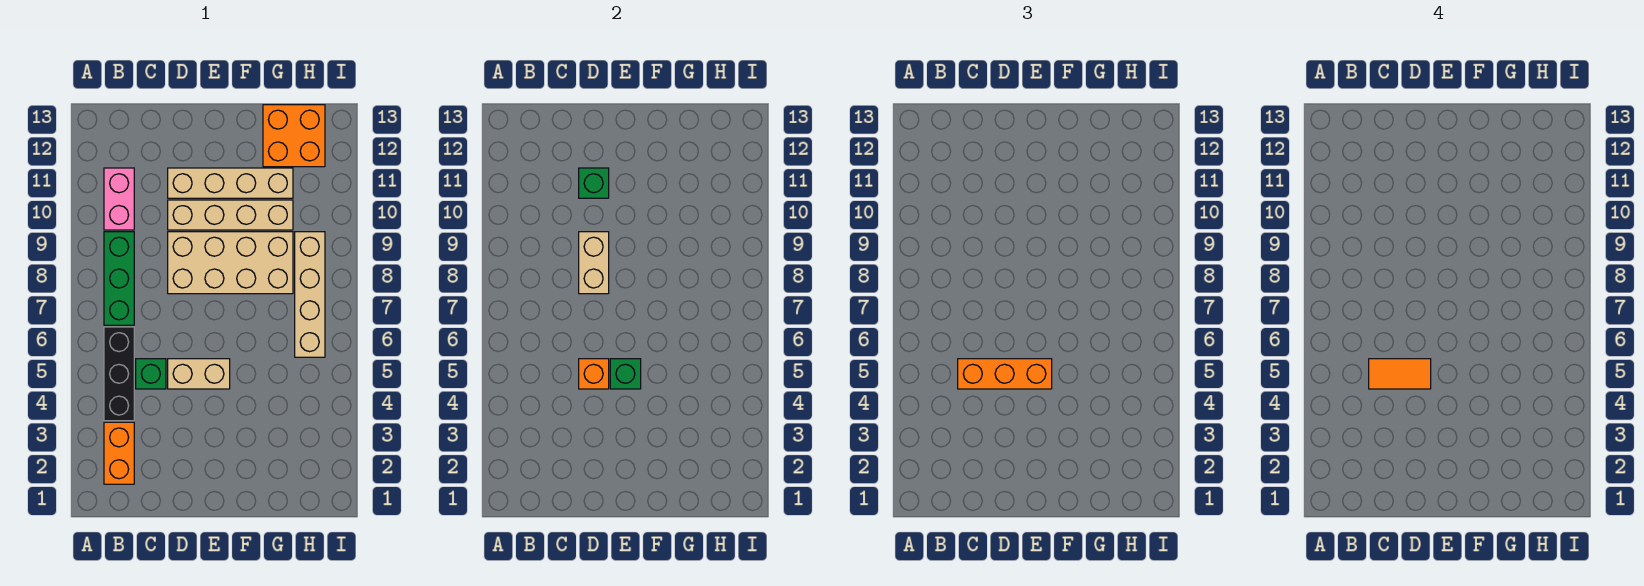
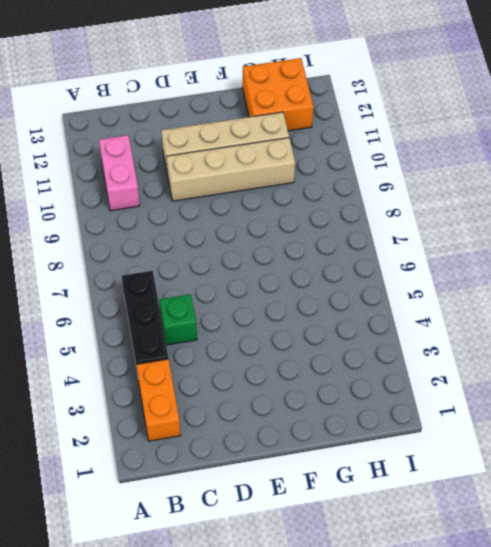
none -> green 1x3 brick [104,232,134,325]
none -> tan 1x2 brick [168,359,230,389]
none -> tan 2x4 brick [168,232,293,294]

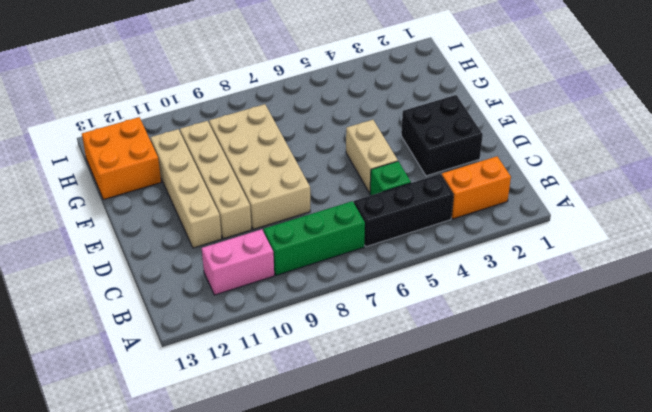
black 2x2 brick [401,95,483,176] -> none
none -> tan 1x4 brick [295,232,325,357]
none -> orange 1x1 brick [579,359,609,389]
none -> tan 1x2 brick [579,232,609,294]

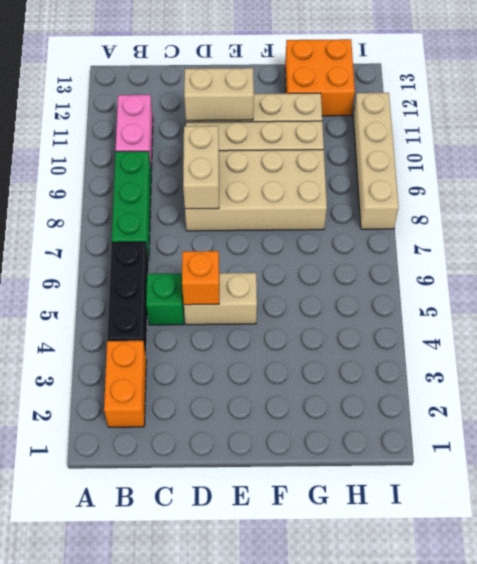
tan 1x2 brick [184,68,254,121] -> green 1x1 brick [579,168,609,198]
tan 1x4 brick [353,93,399,229] -> tan 1x4 brick moved to [295,232,325,357]
none -> green 1x1 brick [610,359,641,389]
none -> orange 1x3 brick [958,359,1052,389]
none -> orange 1x2 tile [1369,359,1431,389]

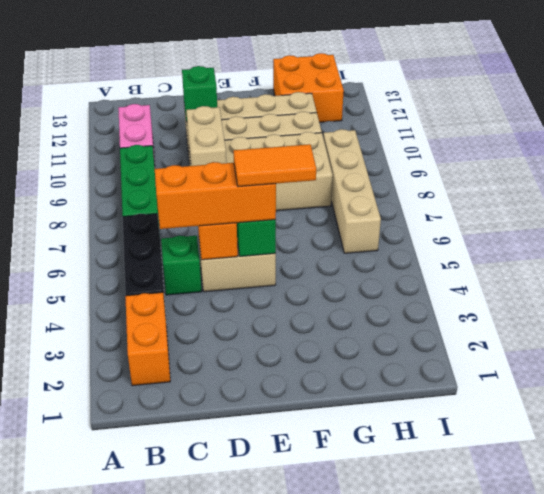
orange 1x2 tile [234,144,316,187] -> orange 1x2 tile moved to [1369,359,1431,389]

